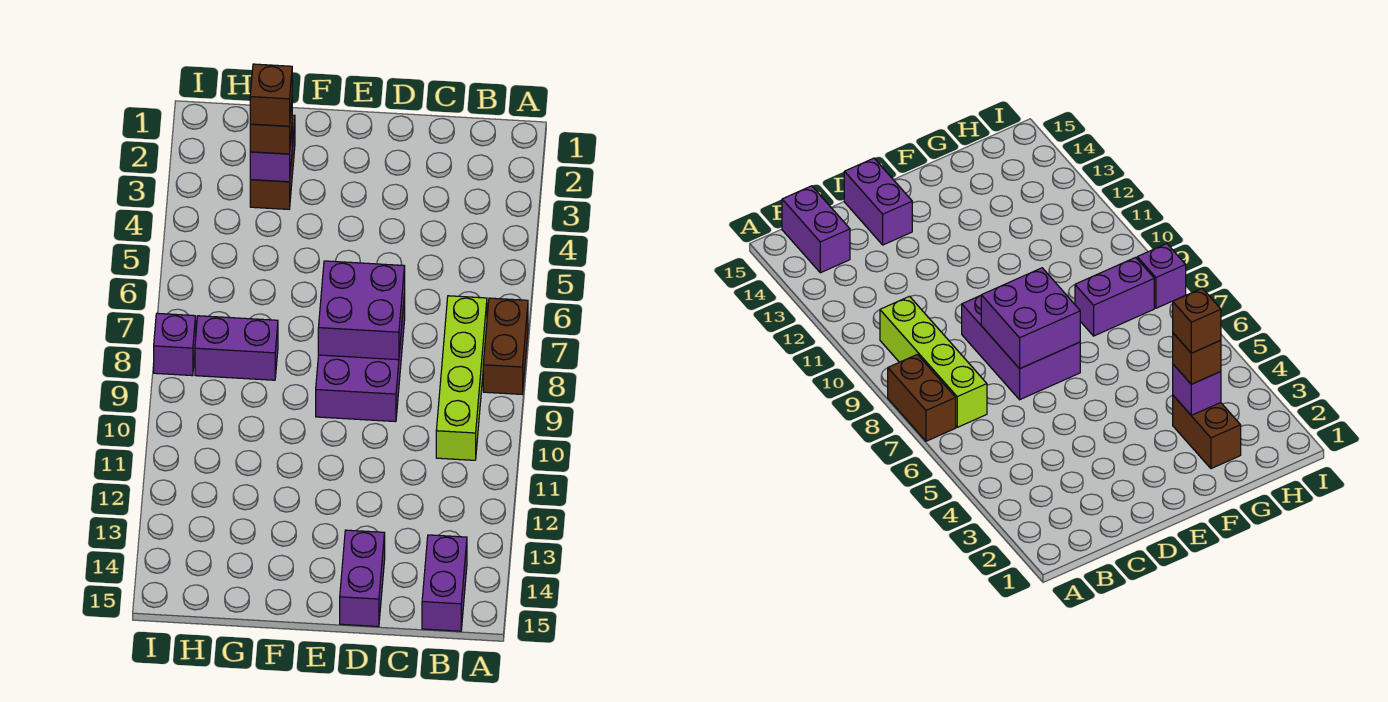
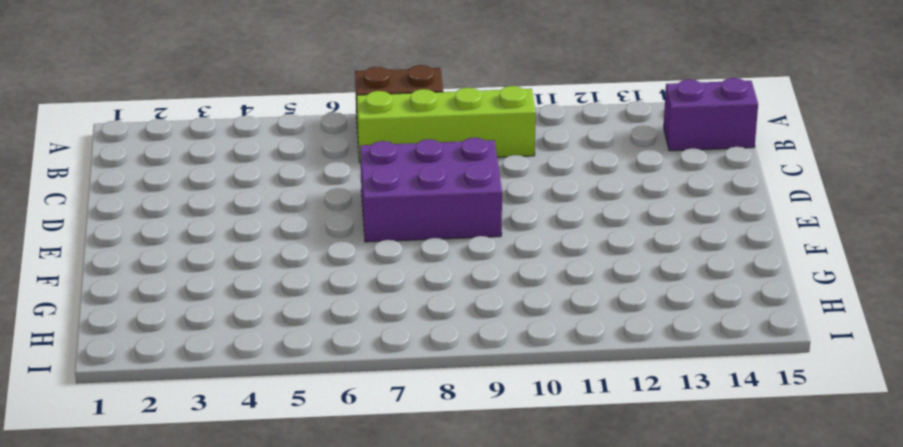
none -> purple 1x2 brick [340,530,385,627]
none -> brown 1x2 brick [250,115,295,209]
none -> purple 1x2 brick [195,316,278,380]

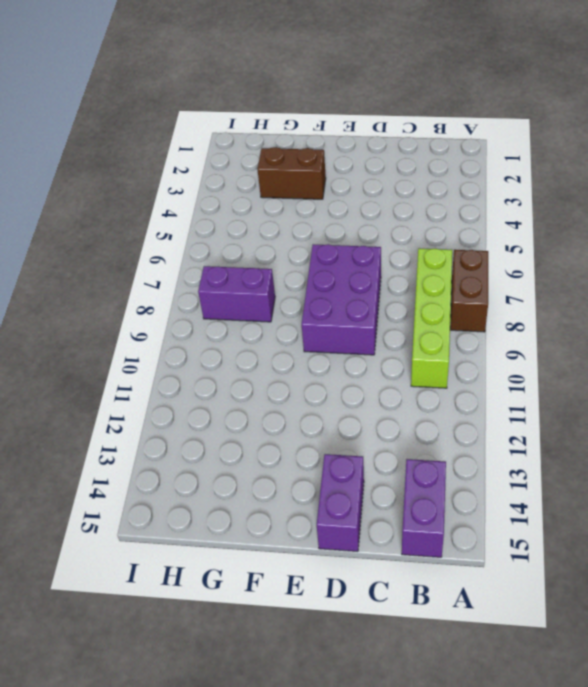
brown 1x2 brick [258,147,326,199] -> brown 1x2 brick turned to [250,115,295,209]
none -> purple 1x1 brick [154,313,196,376]
none -> purple 2x2 brick [318,261,405,360]
none -> purple 1x1 brick [250,131,292,182]

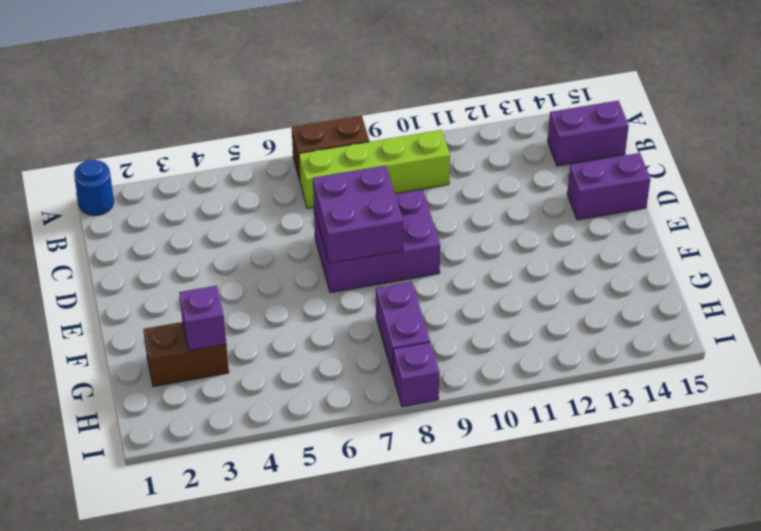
blue 1x1 round brick [74,160,114,216] -> none
none -> brown 1x1 brick [250,103,292,154]
none -> brown 1x1 brick [250,64,292,126]

